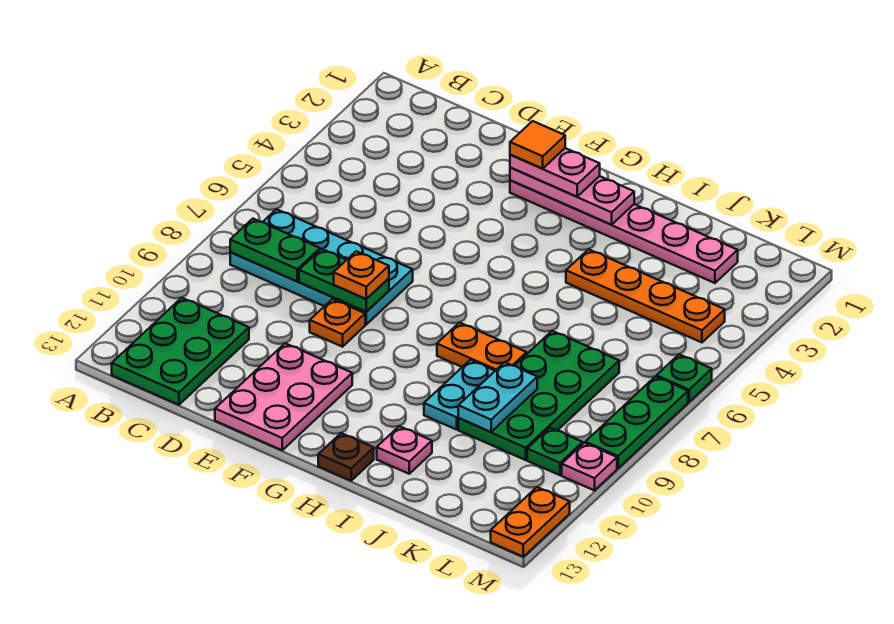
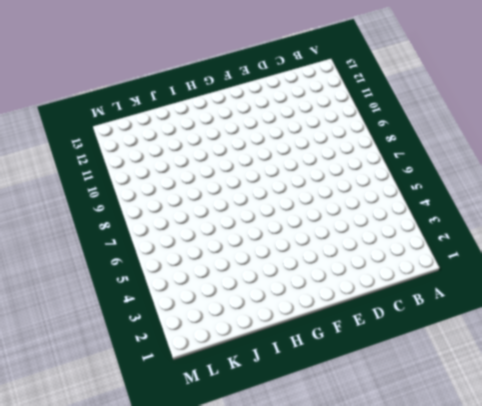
none -> cyan 2x4 plate [230,209,413,324]
none -> green 2x3 plate [112,298,249,405]
none -> orange 1x1 plate [310,299,365,347]

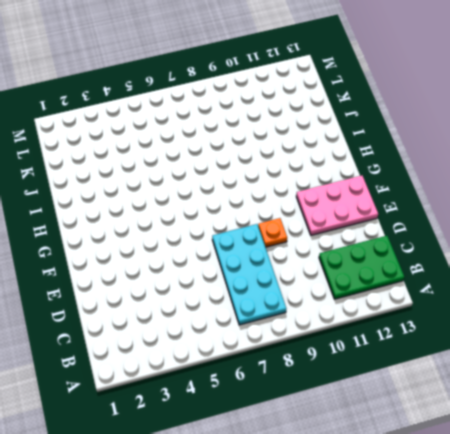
none -> pink 1x6 plate [510,180,738,283]
none -> orange 1x2 plate [437,322,527,371]
none -> brown 1x1 plate [318,433,374,481]

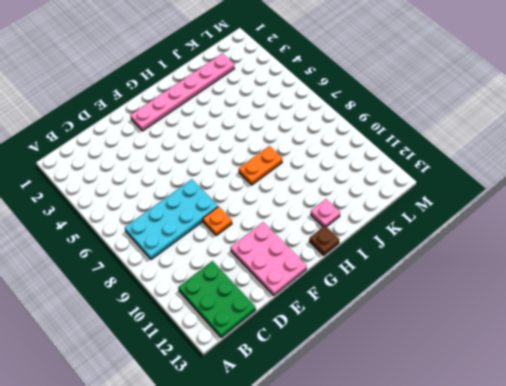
none -> orange 1x4 plate [566,249,725,342]
none -> cyan 1x2 plate [424,360,495,430]
none -> green 2x4 plate [458,331,619,460]

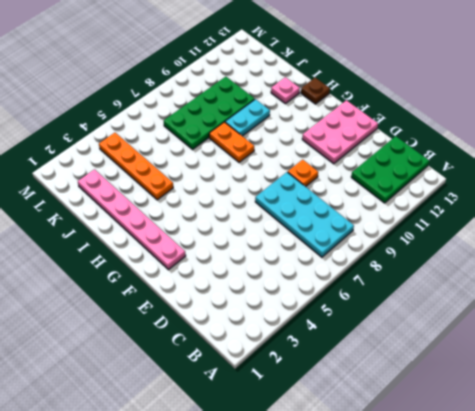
none -> green 1x1 plate [527,428,583,475]
none -> green 1x1 plate [656,354,712,402]
none -> green 1x3 plate [585,376,688,468]

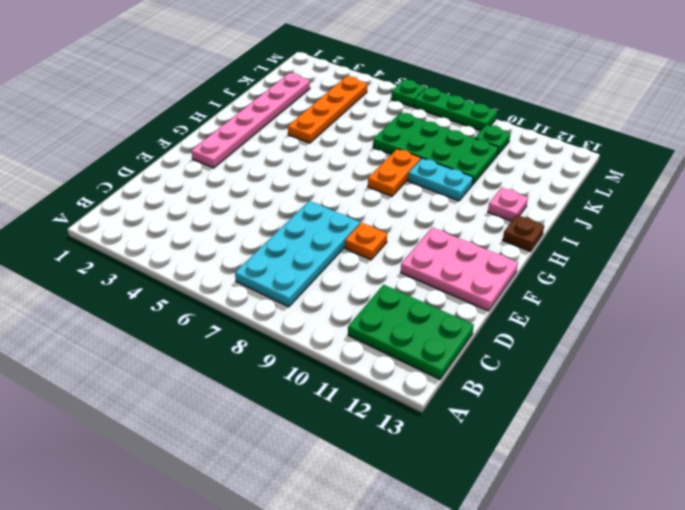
none -> pink 1x1 plate [562,443,617,490]
none -> orange 1x2 plate [491,487,570,557]
none -> green 1x2 plate [230,219,320,281]

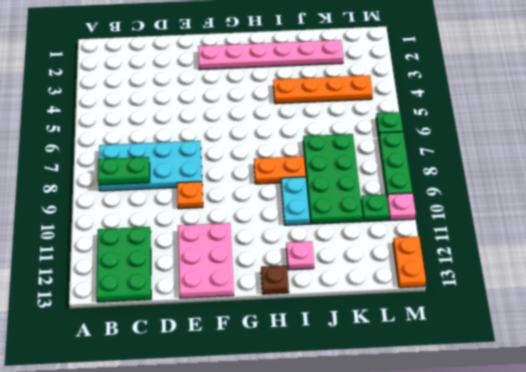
none -> green 1x2 plate [299,249,389,312]
none -> pink 1x3 plate [510,168,634,225]
none -> cyan 1x2 plate [458,362,537,432]

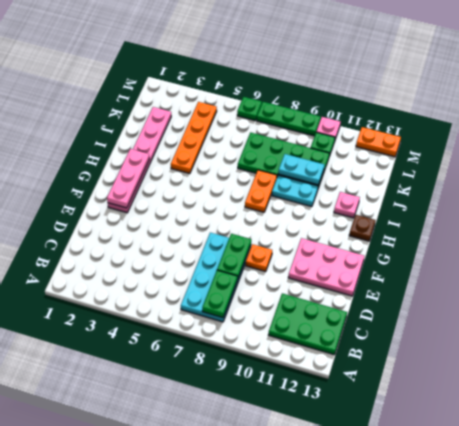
none -> orange 1x1 plate [334,251,389,299]
none -> pink 1x2 plate [510,148,600,197]
none -> orange 1x1 tile [510,121,565,169]

